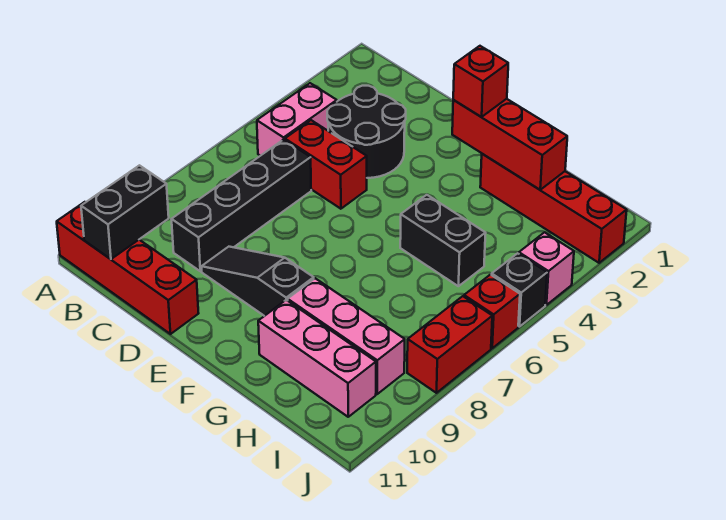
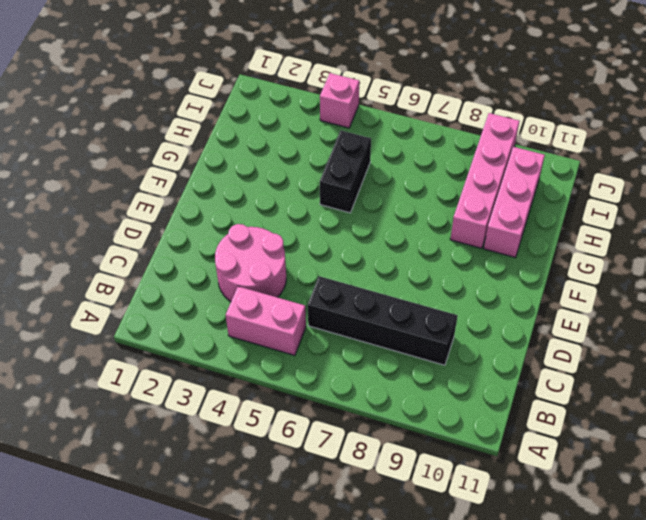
pink 2x2 round brick [215,224,286,302] -> black 2x2 round brick [327,86,406,178]
pink 1x4 brick [450,113,519,248] -> pink 1x3 brick [288,278,405,394]
none -> red 1x4 brick [57,202,199,334]
none -> red 1x2 brick [285,120,367,209]
none -> black 1x3 slope [201,247,314,316]

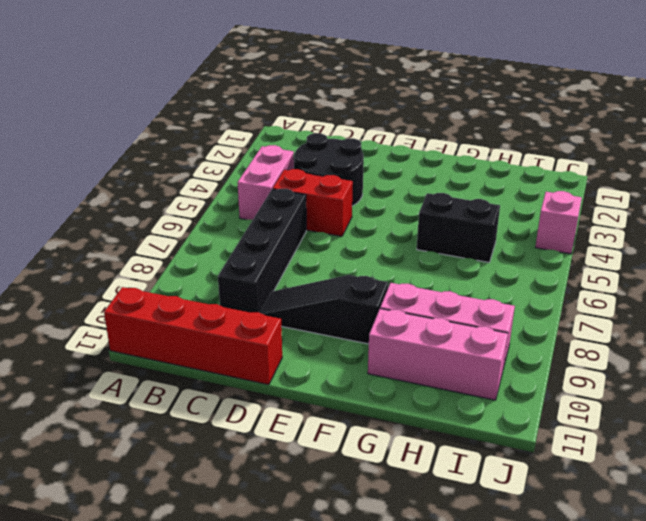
none -> red 1x4 brick [480,154,627,263]
none -> black 1x1 brick [492,253,547,327]
none -> red 1x1 brick [464,275,520,348]

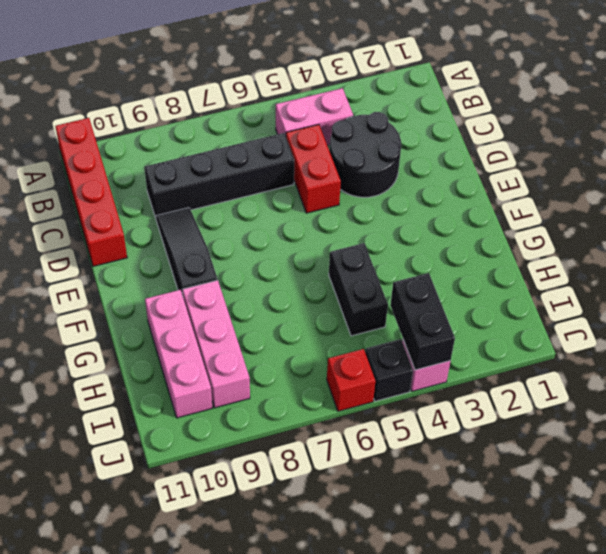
black 1x2 brick [390,273,455,370] -> black 1x2 brick turned to [81,165,169,259]
none -> red 1x4 brick [480,154,627,263]
none -> red 1x2 brick [407,296,492,393]
none -> red 1x3 brick [452,99,567,190]

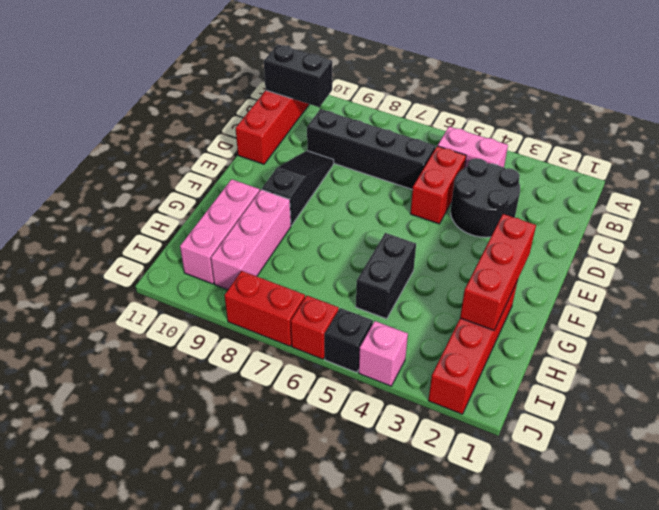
none -> red 1x1 brick [453,46,508,117]

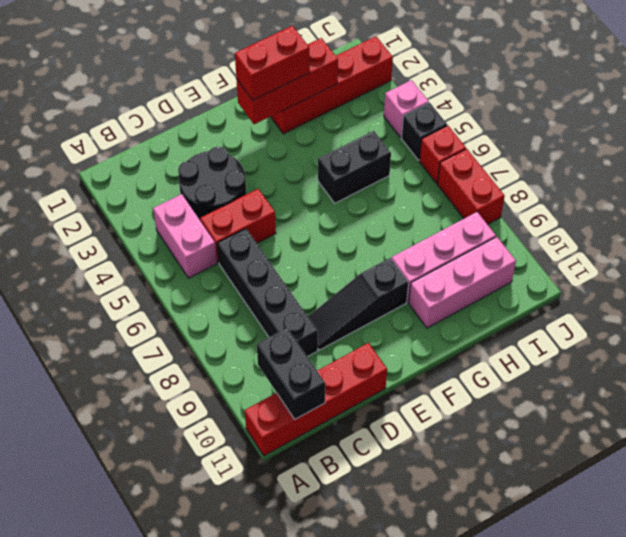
red 1x2 brick [235,26,310,100] -> red 1x1 brick [453,46,508,117]

